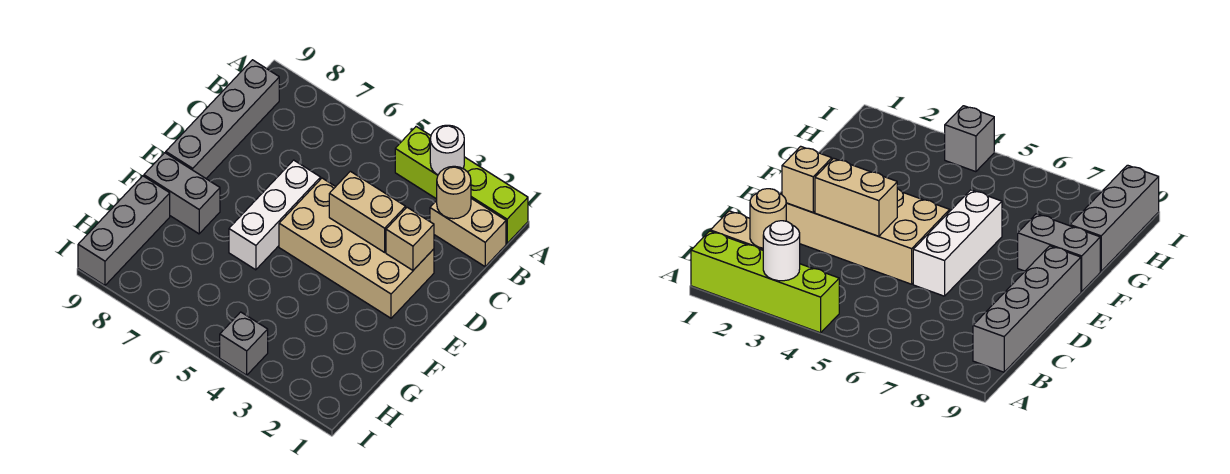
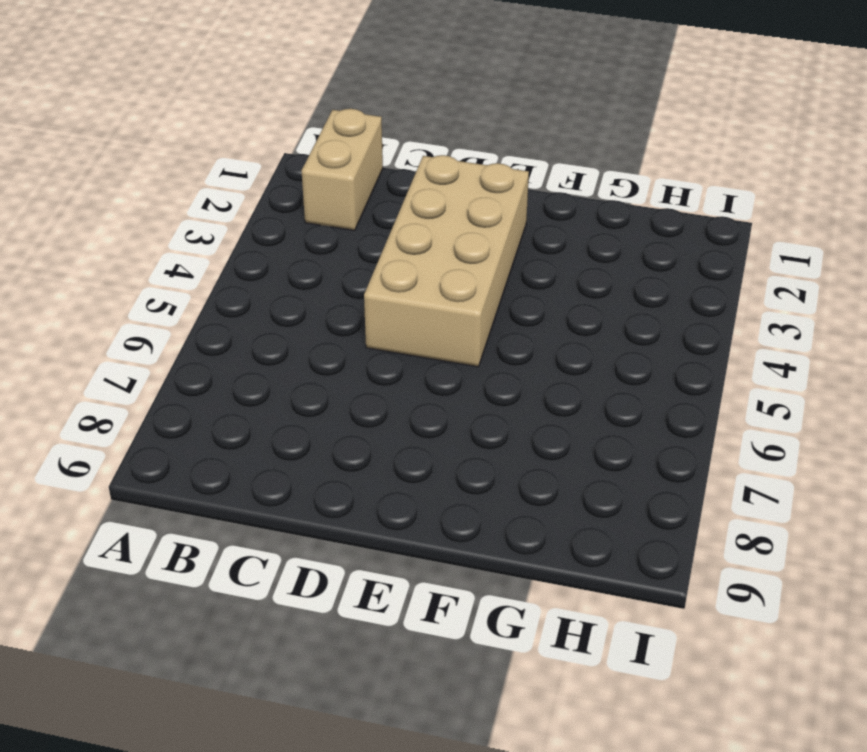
none -> lime 1x4 brick [395,127,528,243]
none -> grey 1x4 brick [166,60,279,178]
none -> white 1x3 brick [229,160,321,270]

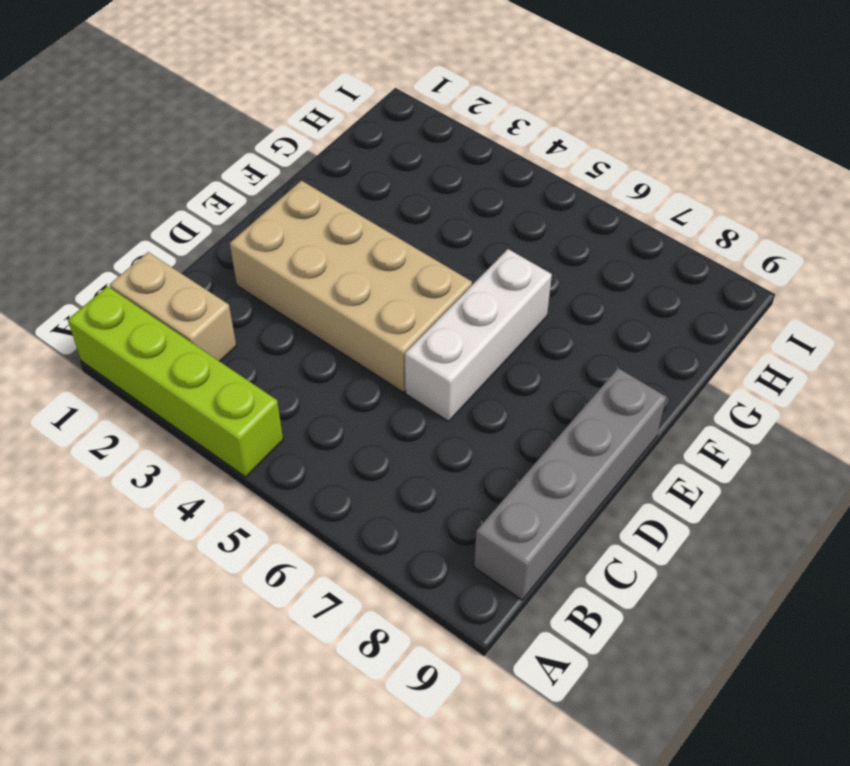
none -> grey 1x2 brick [144,153,220,234]
none -> grey 1x3 brick [78,176,170,285]
none -> grey 1x1 brick [220,312,268,375]

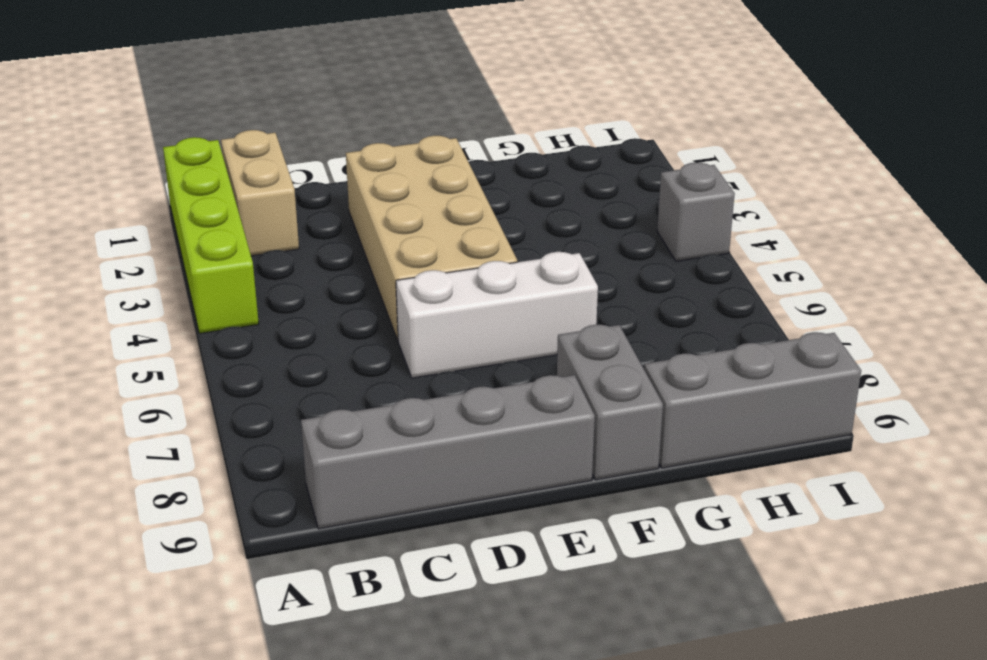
none -> white 1x1 round brick [430,125,464,175]
none -> tan 1x1 round brick [437,166,471,219]
none -> tan 1x1 brick [386,207,434,270]

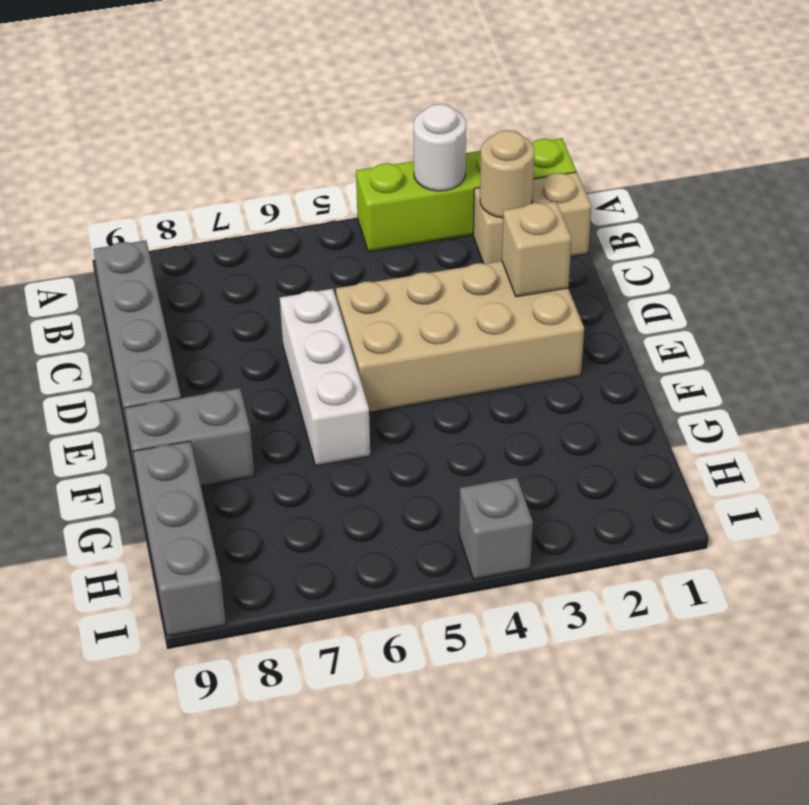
none -> tan 1x2 brick [329,171,406,252]

